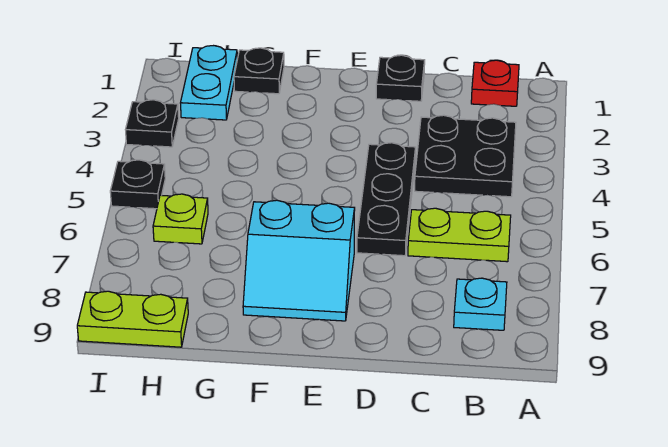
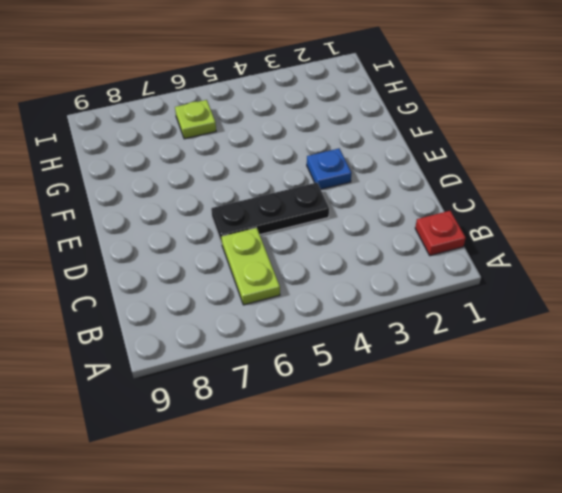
blue 1x1 plate [307,149,352,189] -> none
none -> black 2x2 plate [415,115,516,197]
none -> cyan 1x1 plate [454,278,507,330]
none -> black 1x1 plate [376,55,425,101]

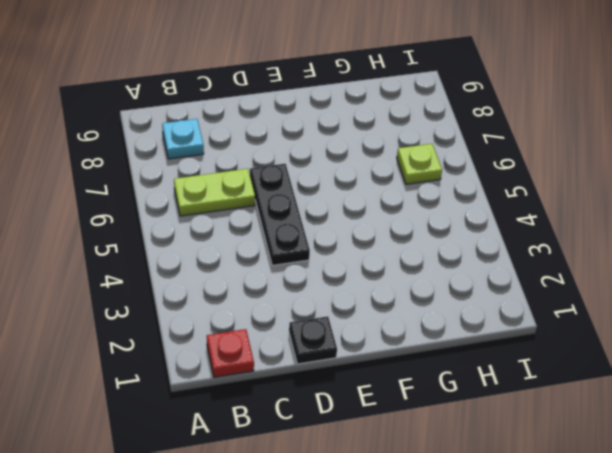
none -> black 2x2 plate [415,115,516,197]
none -> cyan 2x2 slope [243,200,355,321]
none -> black 1x1 plate [234,48,284,94]

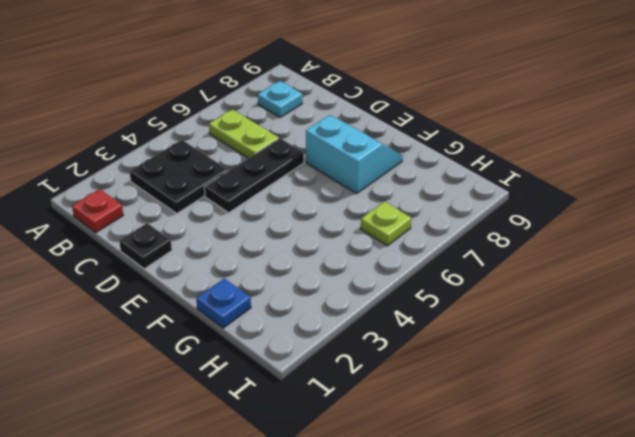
blue 1x1 plate [196,278,251,328] -> black 1x1 plate [234,48,284,94]
none -> cyan 1x2 plate [181,46,237,120]
none -> lime 1x2 plate [77,291,188,347]
none -> black 1x1 plate [126,100,179,147]

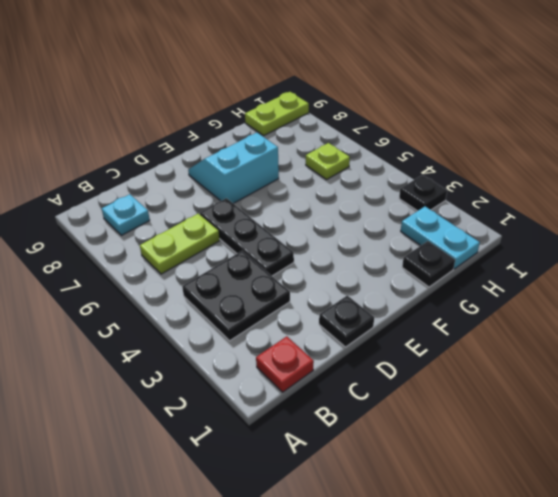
none -> black 1x1 plate [110,160,165,209]

